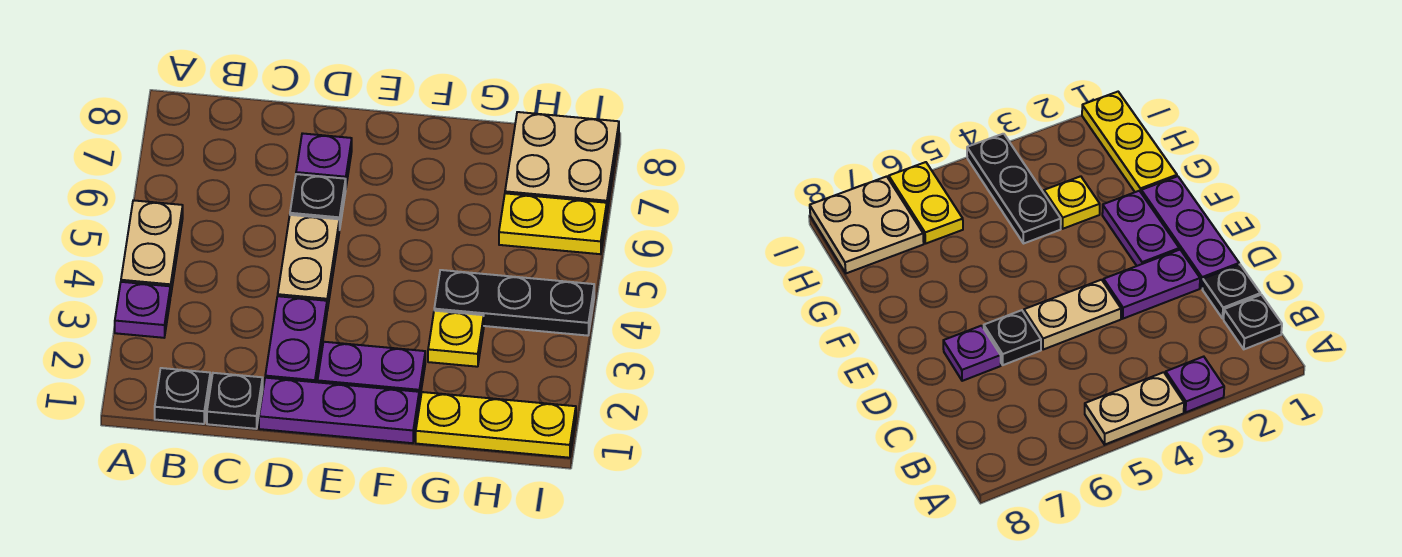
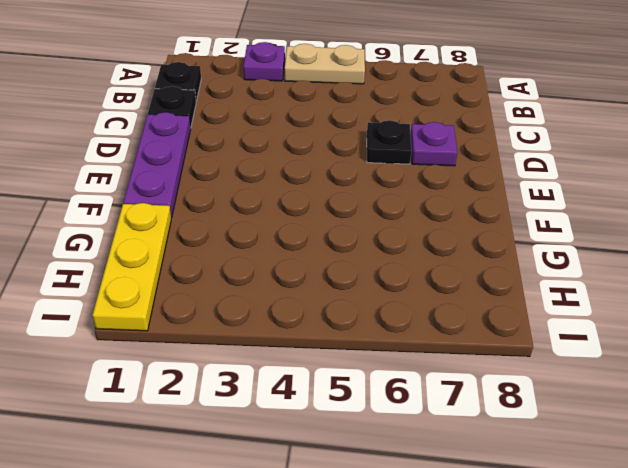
none -> purple 1x2 plate [265,296,327,382]
none -> tan 1x2 plate [278,215,339,310]
none -> purple 1x2 plate [318,342,425,402]

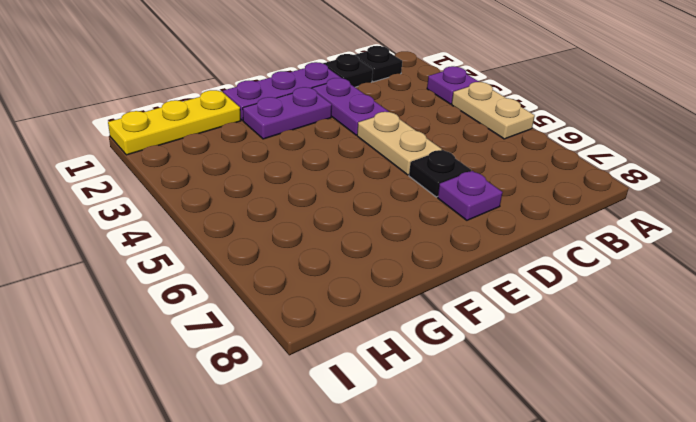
none -> yellow 1x1 plate [428,311,484,367]
none -> black 1x3 plate [434,270,594,336]
none -> yellow 1x2 plate [499,193,607,254]

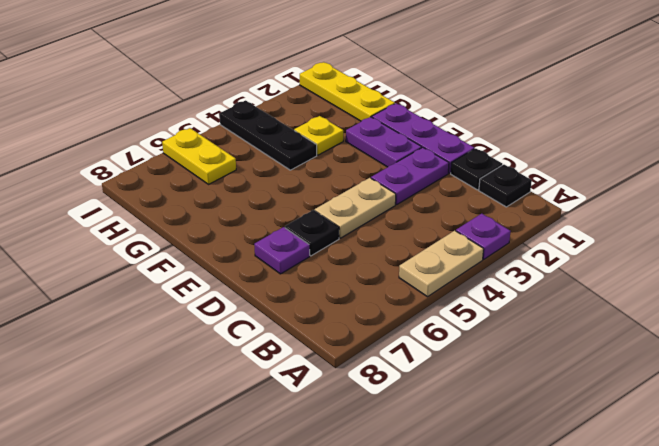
none -> tan 2x2 plate [505,112,619,210]

